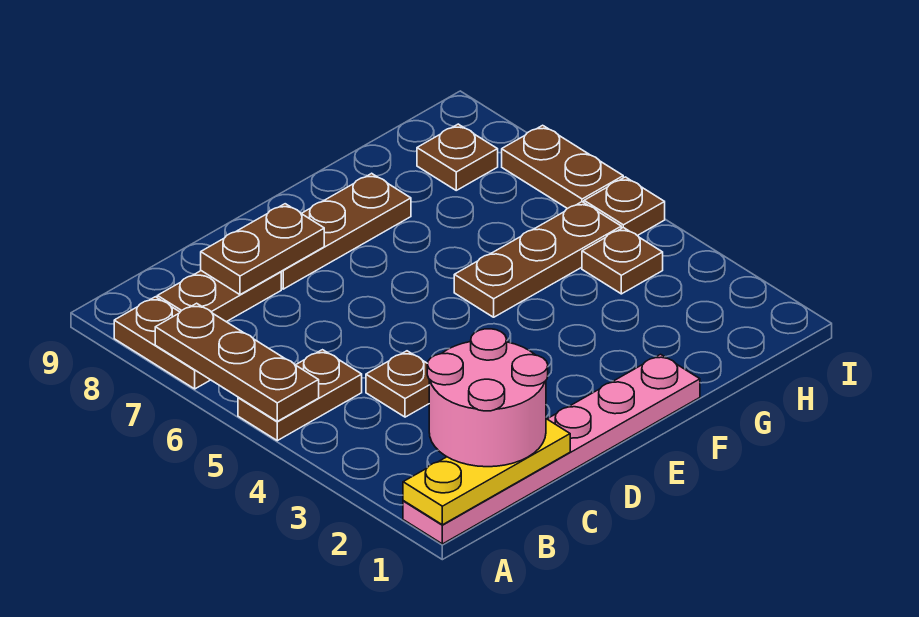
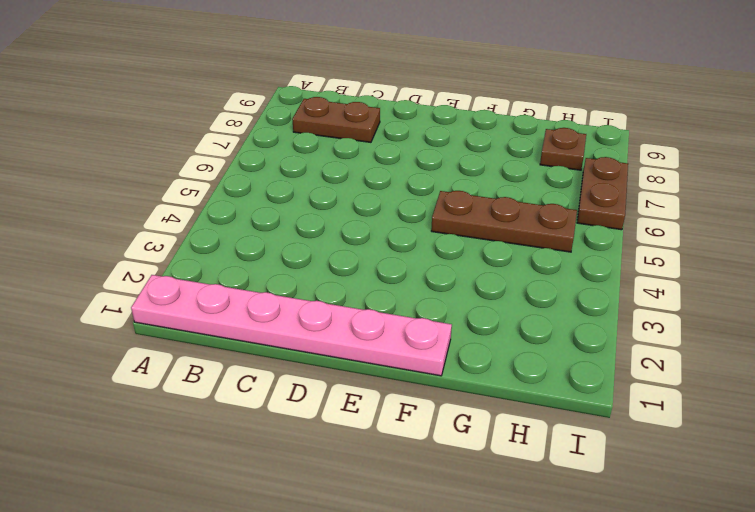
none -> brown 1x2 plate [238,350,362,441]
none -> brown 1x2 plate [114,297,210,389]
none -> brown 1x1 plate [366,351,429,417]

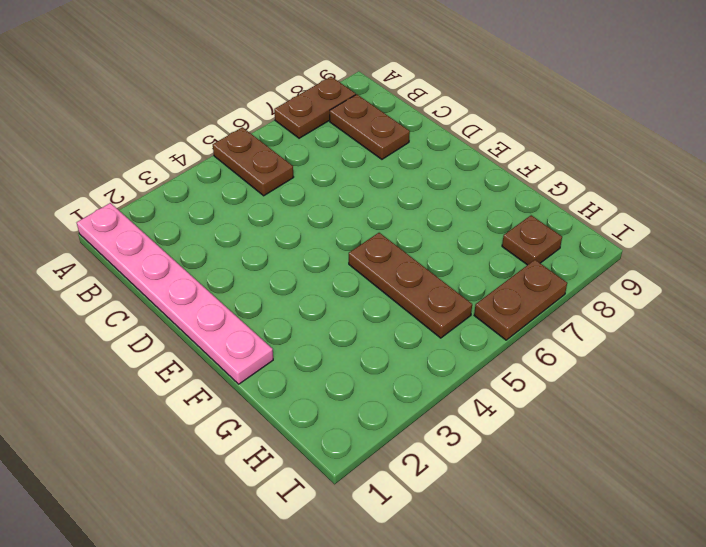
none -> brown 1x1 plate [366,351,429,417]
none -> brown 1x3 plate [281,173,411,289]
none -> brown 1x1 plate [582,228,663,294]

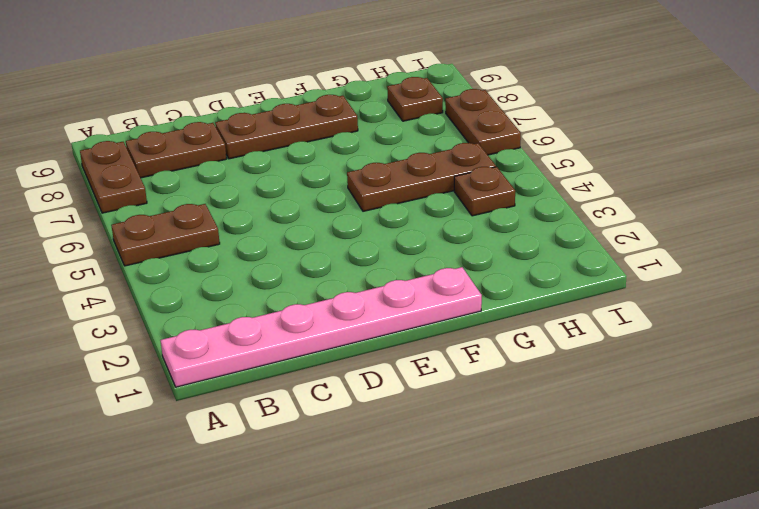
none -> brown 1x1 plate [366,351,429,417]
none -> brown 1x1 plate [584,177,665,236]
none -> yellow 1x3 plate [403,419,570,525]

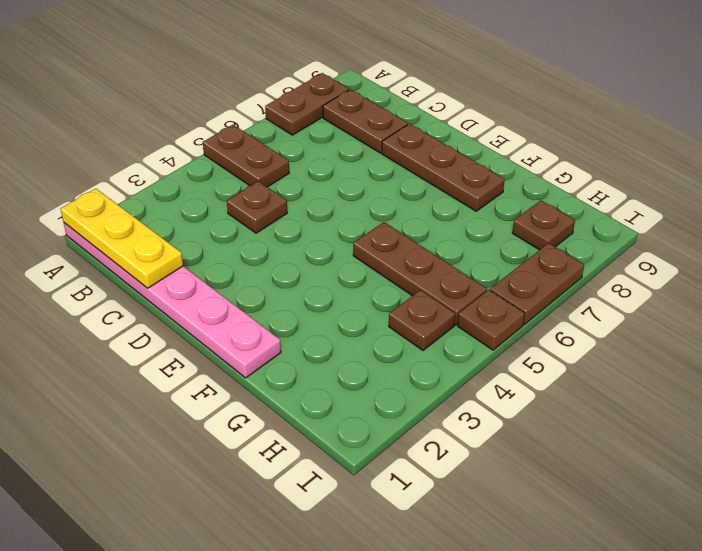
none -> brown 1x3 plate [155,303,319,421]
none -> brown 1x2 plate [201,204,324,295]
none -> pink 2x2 round brick [427,329,548,467]

